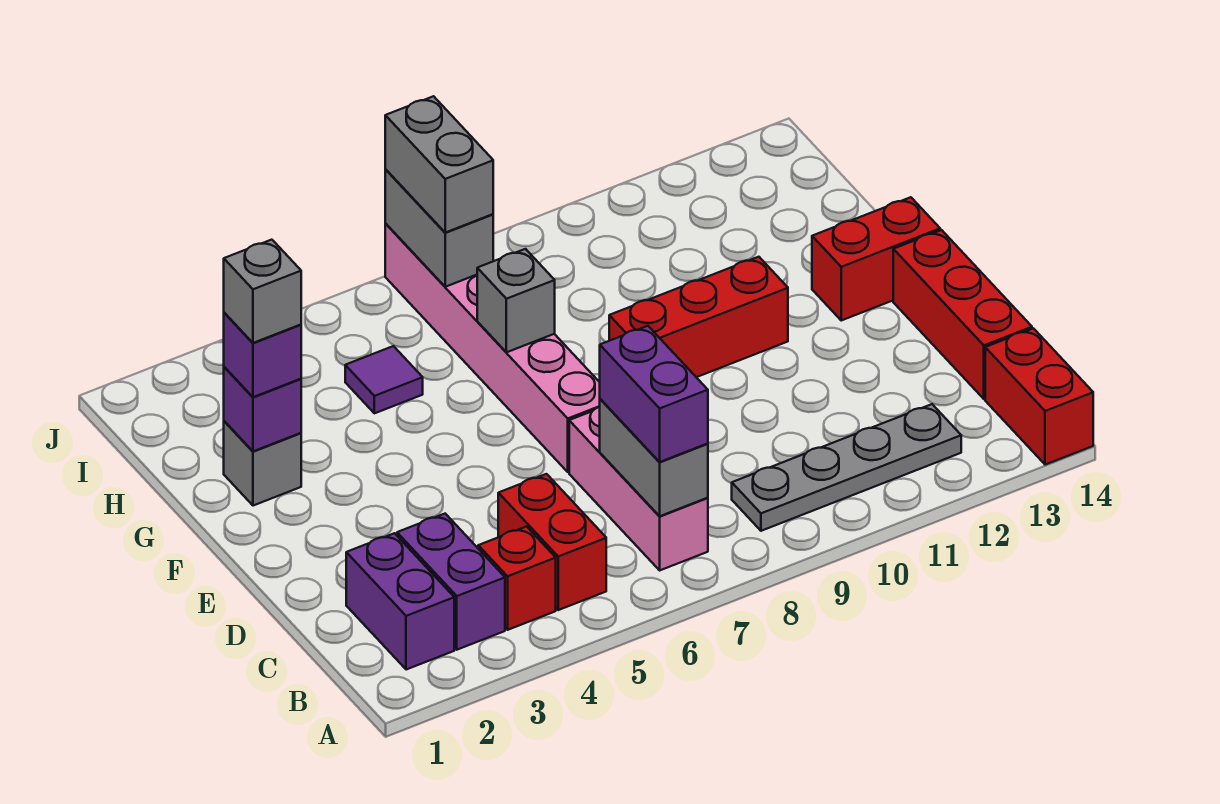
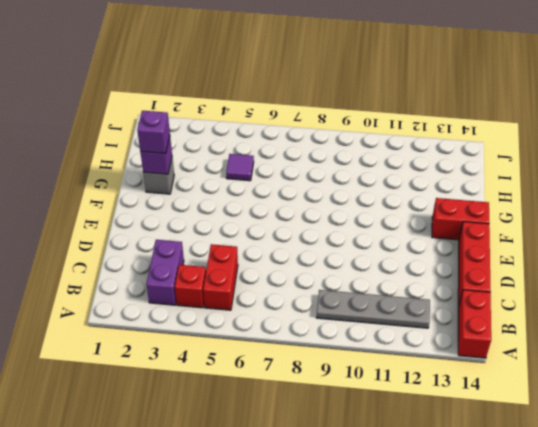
none -> purple 1x2 brick [346,533,454,670]
none -> pink 1x3 brick [569,407,708,570]
none -> pink 1x6 brick [385,224,600,472]

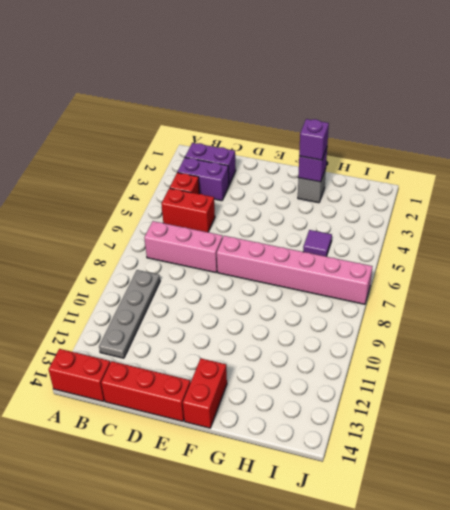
none -> red 1x3 brick [609,257,788,377]
none -> grey 1x2 brick [600,399,708,516]
none -> grey 1x1 brick [477,249,555,352]

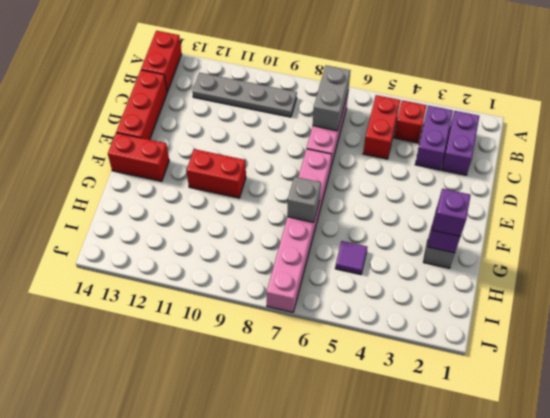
red 1x2 brick [186,149,246,198] -> red 1x3 brick [609,257,788,377]
none -> grey 1x2 brick [385,170,493,287]
none -> purple 1x2 brick [600,326,708,462]
none -> grey 1x2 brick [385,96,493,233]

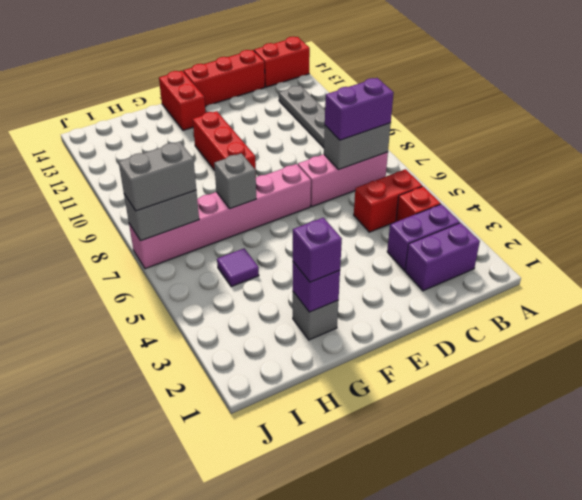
none -> grey 1x1 brick [224,240,301,343]

